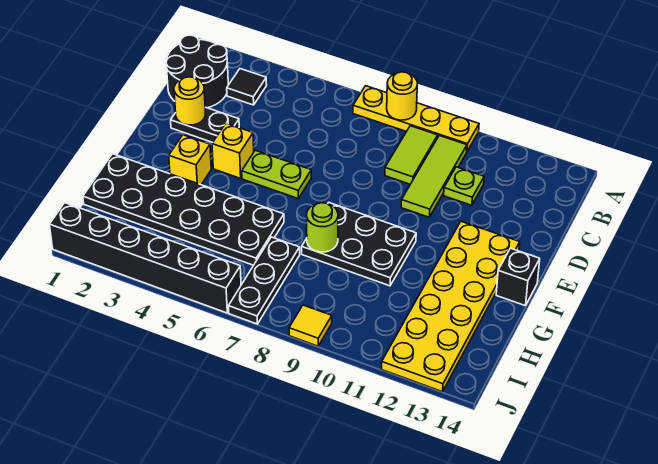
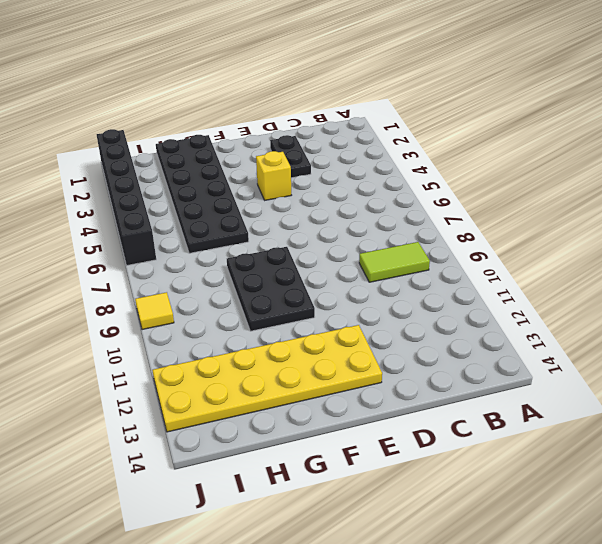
none -> yellow 1x4 plate [353,86,479,151]
none -> black 2x2 round brick [166,35,228,108]
none -> black 1x1 tile [227,69,267,105]

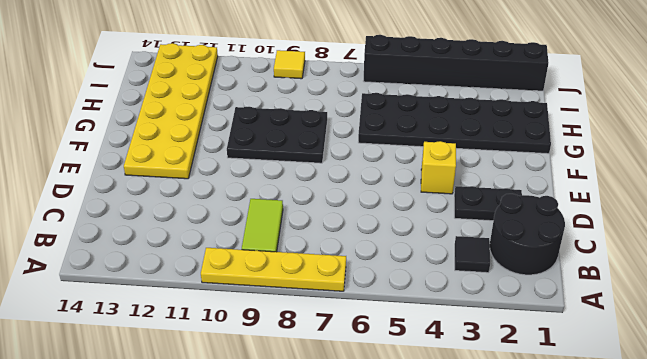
none -> lime 1x3 tile [401,136,467,217]
none -> lime 1x1 plate [444,167,484,205]
none -> lime 1x2 plate [242,150,311,199]

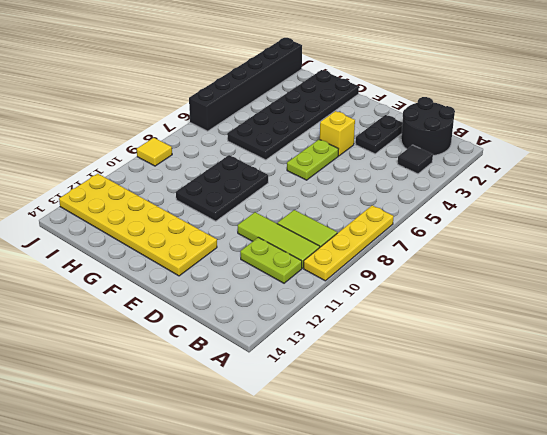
lime 1x2 plate [240,237,302,283] -> lime 1x1 plate [444,167,484,205]
none -> yellow 1x1 brick [169,135,211,185]
none -> black 1x1 brick [496,248,540,306]
none -> black 1x3 plate [229,237,300,324]

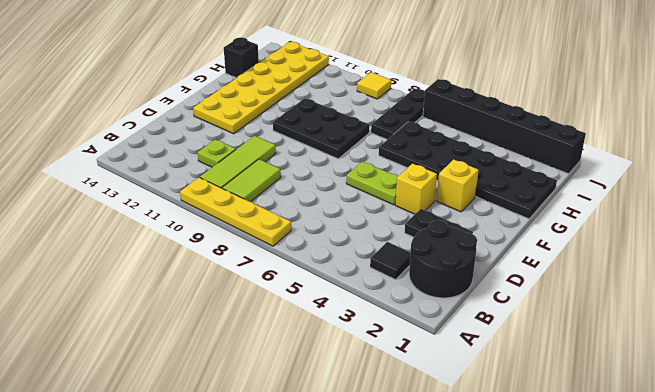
black 1x1 brick [224,37,259,78] -> black 1x1 brick moved to [496,248,540,306]
none -> yellow 1x1 round brick [387,72,417,120]
none -> yellow 1x1 round brick [174,77,205,125]
none -> lime 1x1 round brick [307,203,338,252]

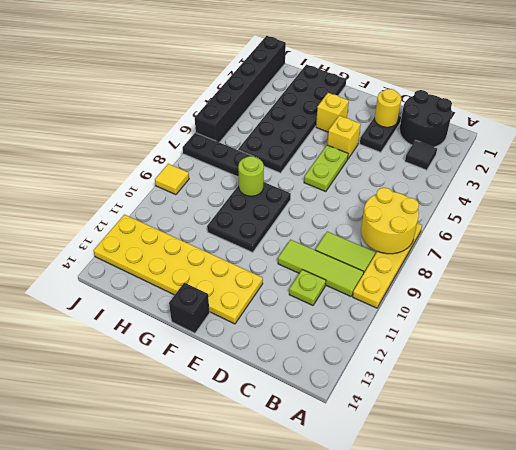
yellow 2x2 round brick [361,188,419,254] -> yellow 1x1 round brick [387,72,417,120]

